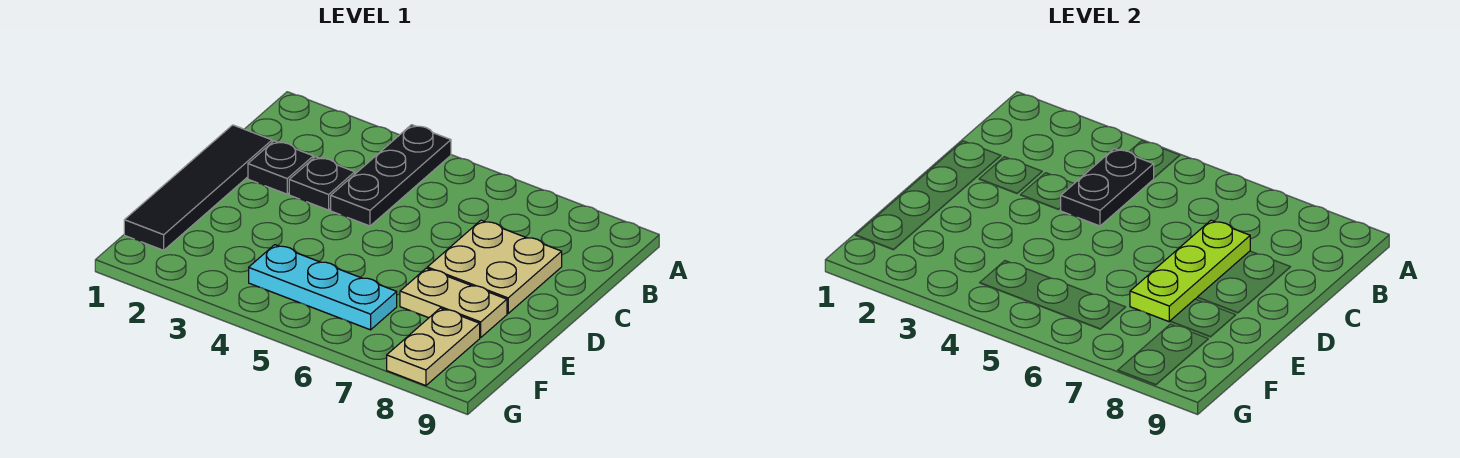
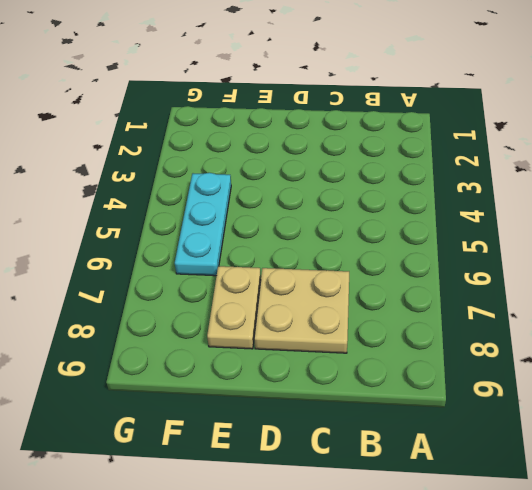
none -> black 1x3 plate [331,125,451,226]
none -> black 1x4 tile [124,125,272,250]

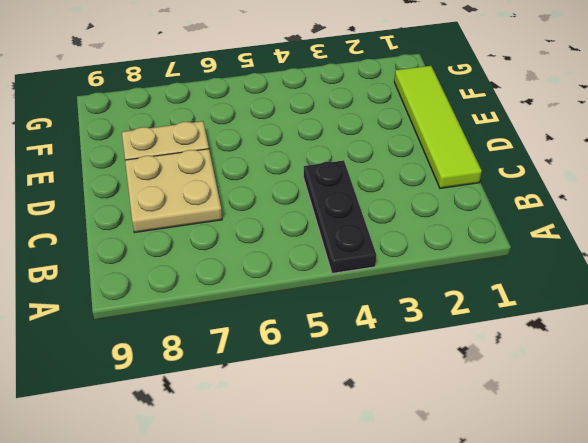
lime 1x4 tile [394,66,482,188] -> black 1x4 tile [124,125,272,250]
none -> black 1x1 plate [248,141,313,194]
none -> black 1x1 plate [289,157,355,210]

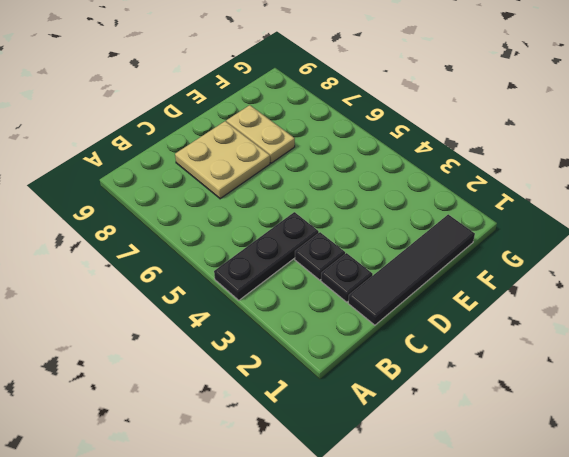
none -> cyan 1x3 plate [249,245,397,330]
none -> tan 1x2 plate [387,308,480,386]

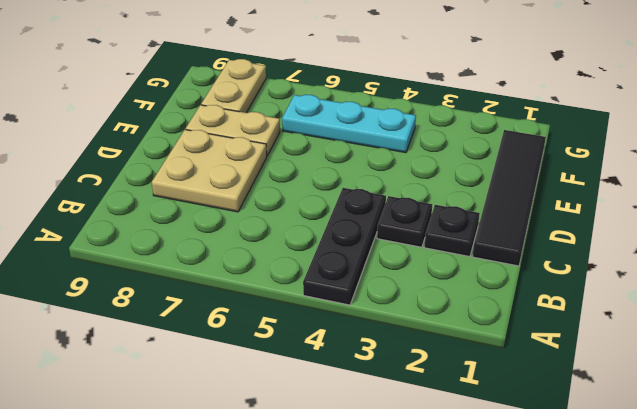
none -> black 1x2 plate [1061,149,1154,226]
none -> lime 1x3 plate [1130,220,1250,322]

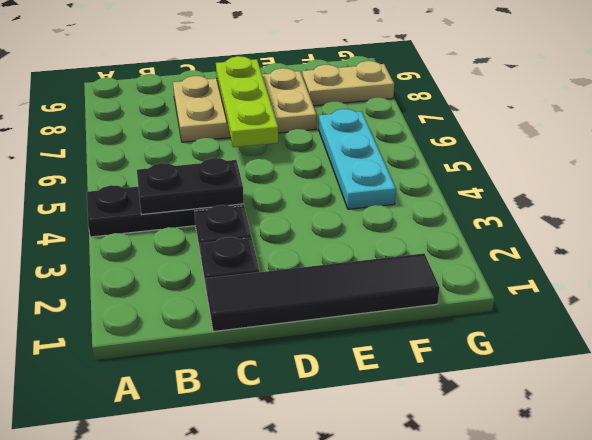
lime 1x3 plate [216,56,278,147] -> lime 1x3 plate turned to [1130,220,1250,322]

